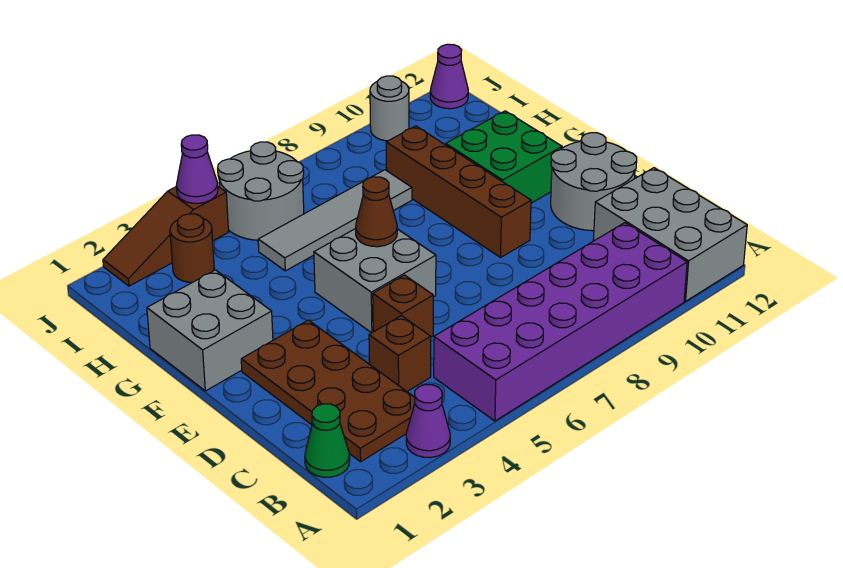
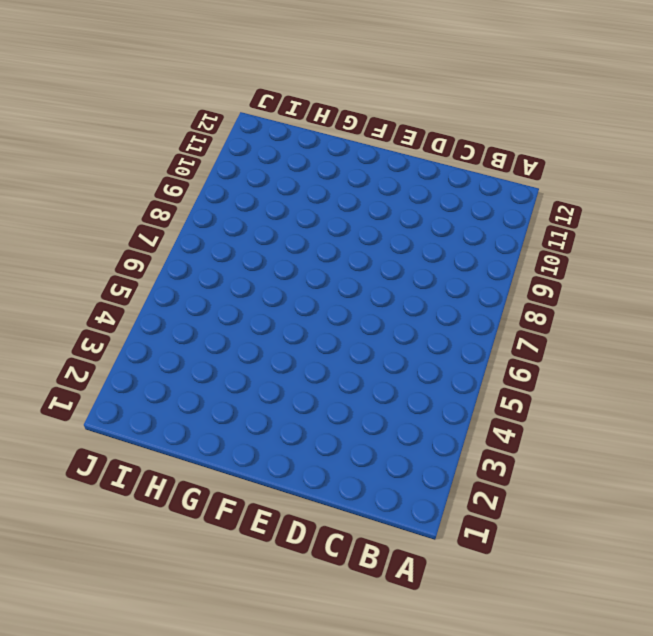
none -> purple 1x1 cone [406,385,450,458]
none -> purple 2x6 brick [434,223,687,421]
none -> grey 2x3 brick [593,168,747,301]

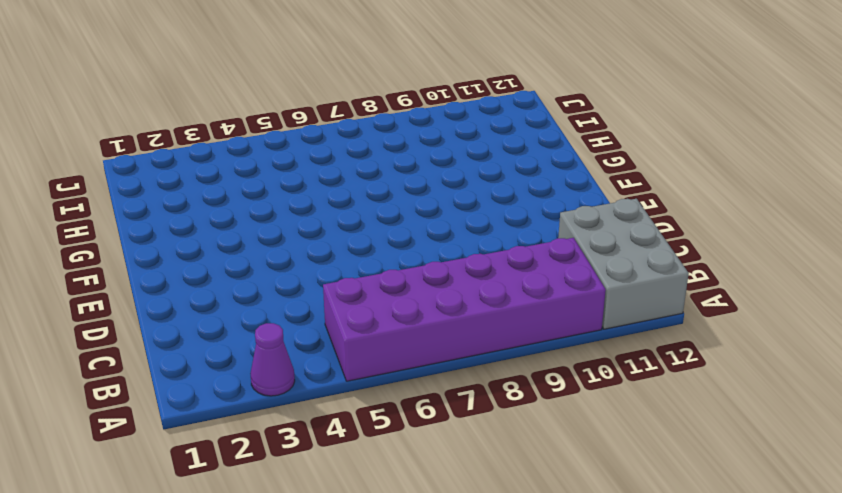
none -> green 1x1 cone [305,404,350,477]
none -> brown 2x4 plate [241,320,415,462]
none -> brown 1x1 brick [369,316,431,391]

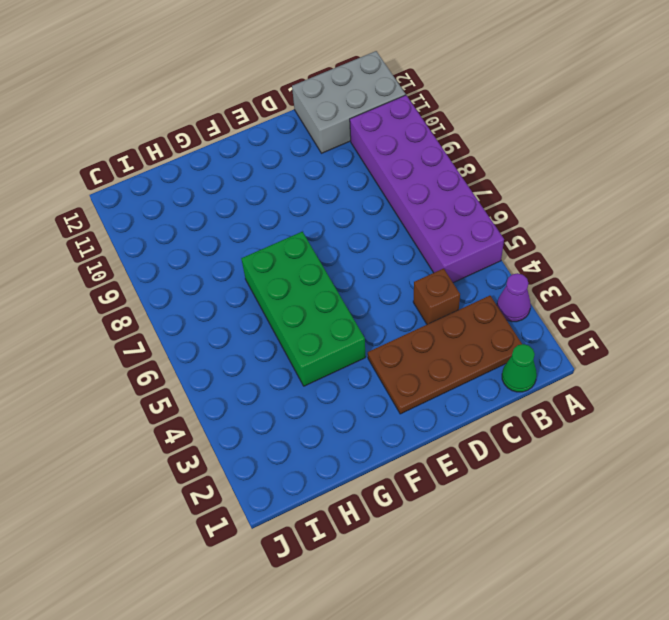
green 2x4 brick [241,232,366,386] -> grey 2x2 brick [314,229,436,333]
none -> brown 1x1 brick [373,275,433,337]
none -> grey 2x2 round brick [551,133,637,231]
none -> brown 1x4 brick [386,126,531,257]

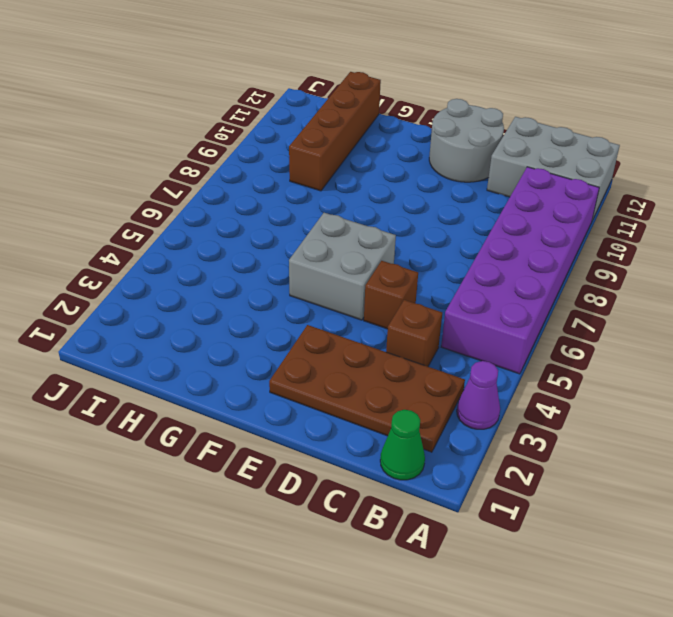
brown 1x4 brick [289,72,381,191] -> brown 1x4 brick turned to [386,126,531,257]
none -> grey 2x2 brick [147,270,273,391]
none -> green 2x2 brick [446,111,562,203]
none -> grey 1x4 tile [258,170,412,271]

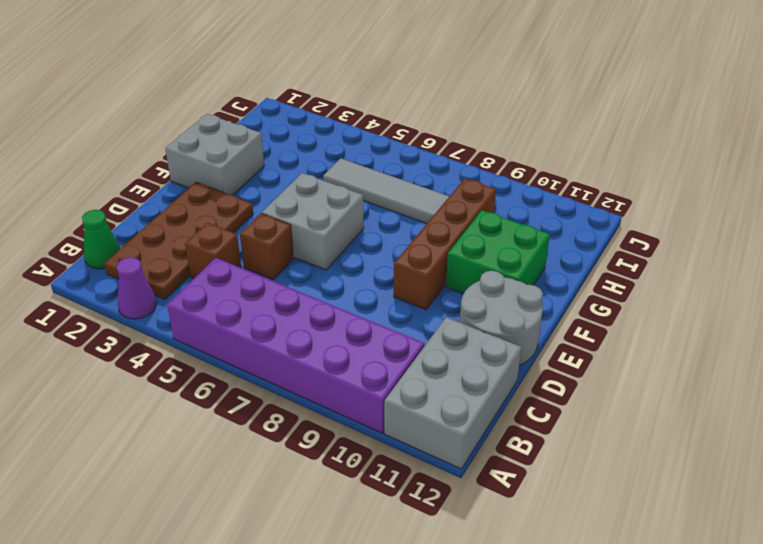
none -> brown 1x1 round brick [170,214,214,282]
none -> grey 2x2 round brick [218,142,304,240]
none -> brown 1x3 slope [103,187,229,286]

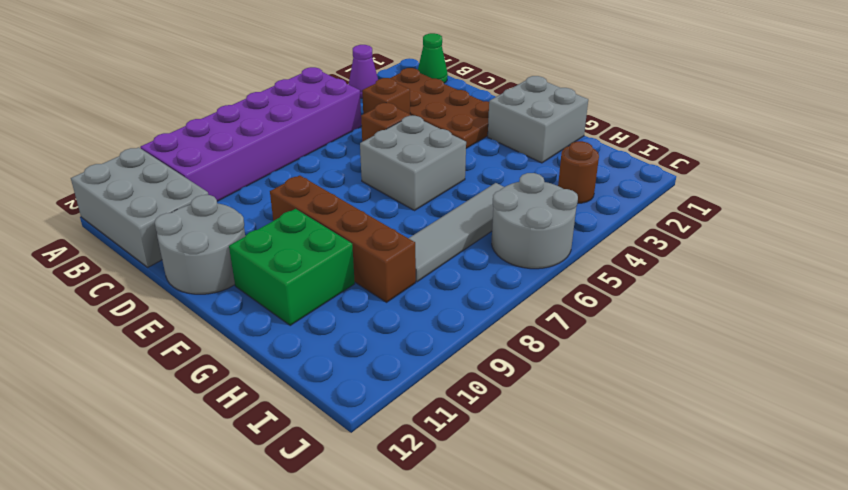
none -> brown 1x3 slope [103,187,229,286]
none -> grey 1x1 round brick [370,76,409,141]
none -> purple 1x1 cone [430,44,468,109]

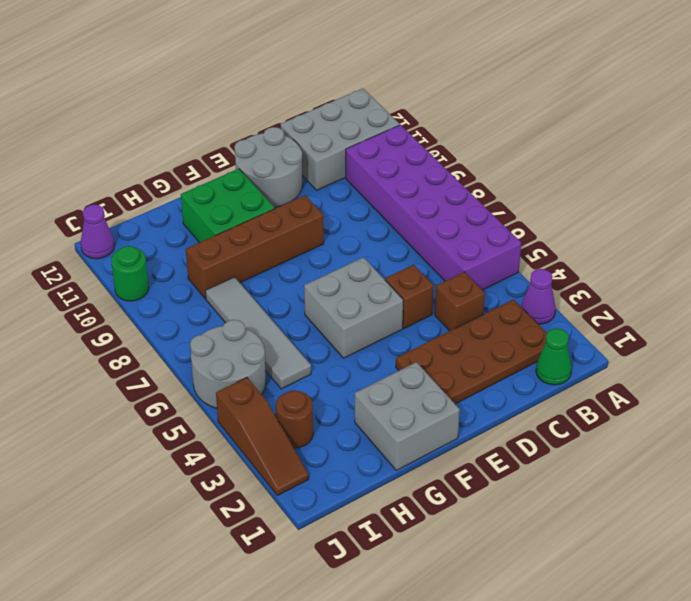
green 1x1 round brick [111,246,149,301] -> grey 1x1 round brick [370,76,409,141]
none -> brown 1x1 cone [356,177,397,247]
none -> purple 1x1 cone [176,135,218,203]

